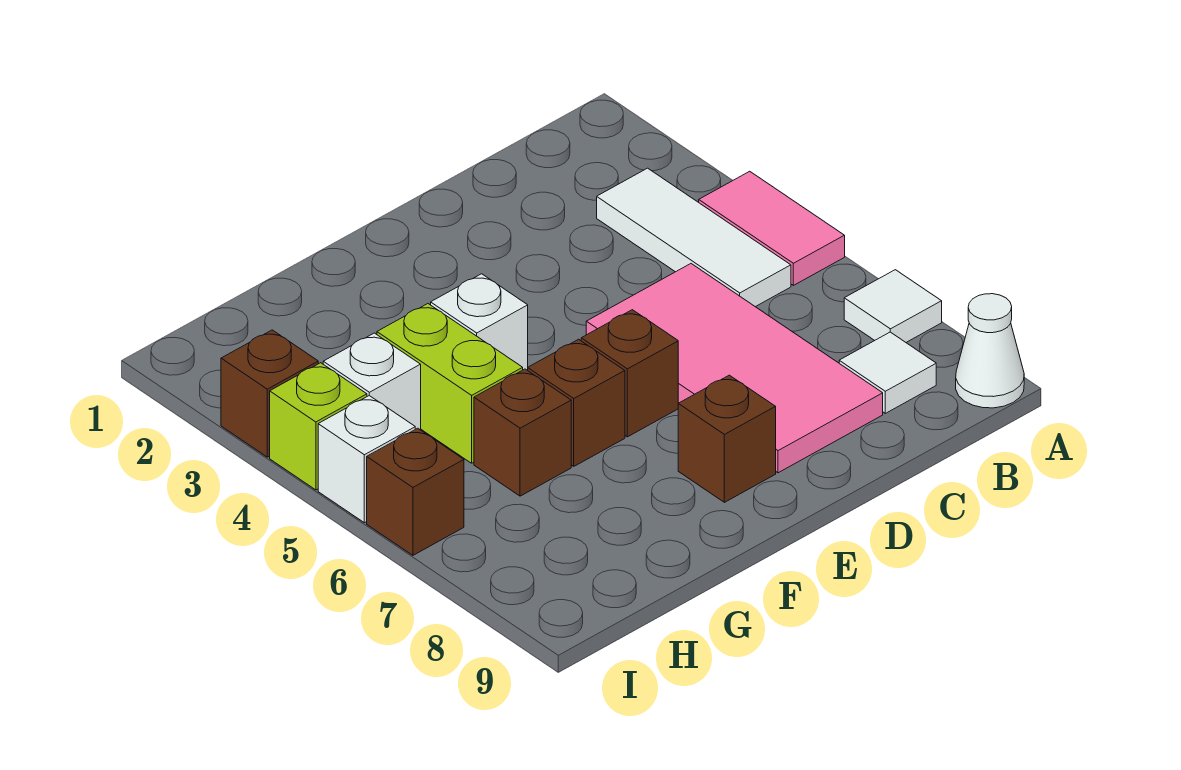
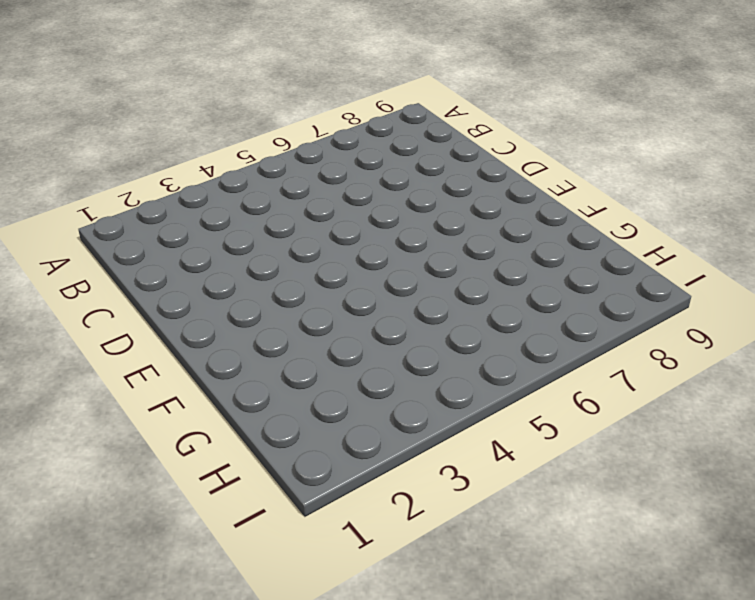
none -> pink 1x2 tile [699,171,845,285]
none -> white 1x1 tile [844,270,942,342]
none -> white 1x1 cone [956,294,1024,408]

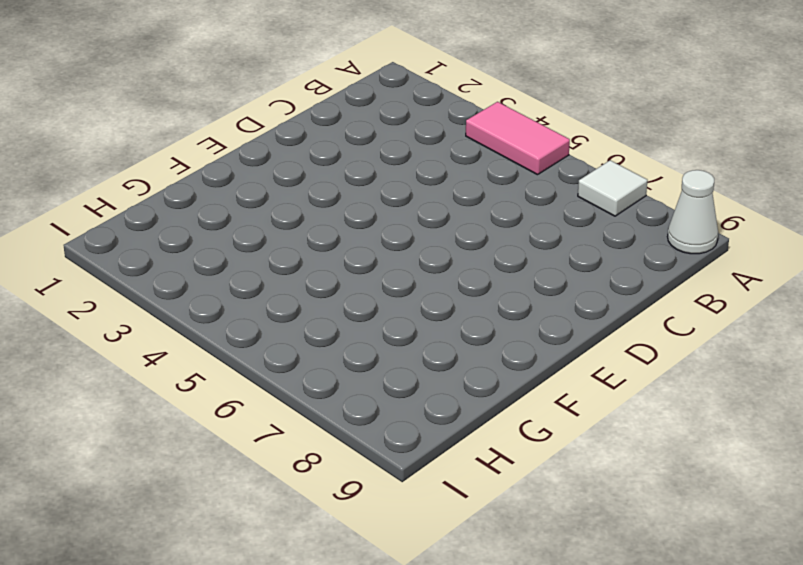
none -> white 1x3 tile [597,168,791,307]
none -> white 1x1 tile [839,332,936,413]
none -> pink 2x4 tile [586,264,883,473]

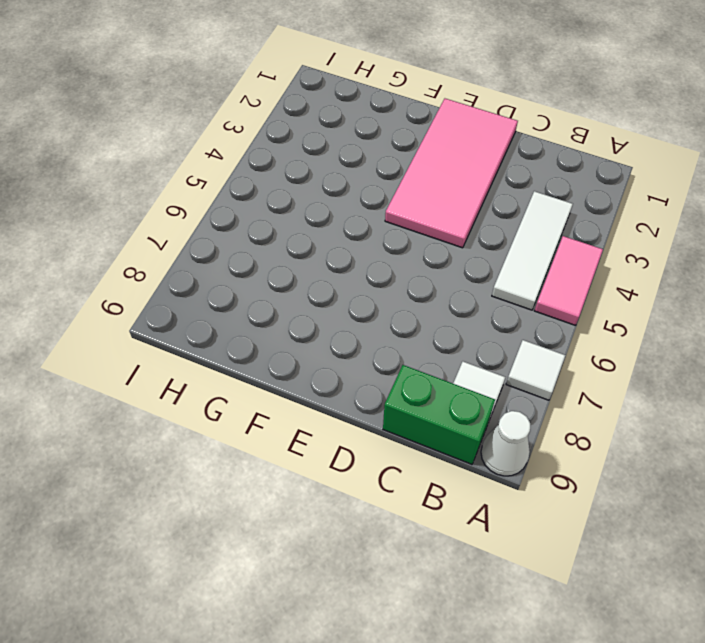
green 1x2 brick [383,365,495,464] -> none
pink 2x4 tile [385,99,518,248] -> pink 2x4 tile moved to [586,264,883,473]
none -> brown 1x1 brick [581,310,678,437]
none -> brown 1x1 brick [678,375,776,502]
none -> white 1x1 brick [431,274,528,370]

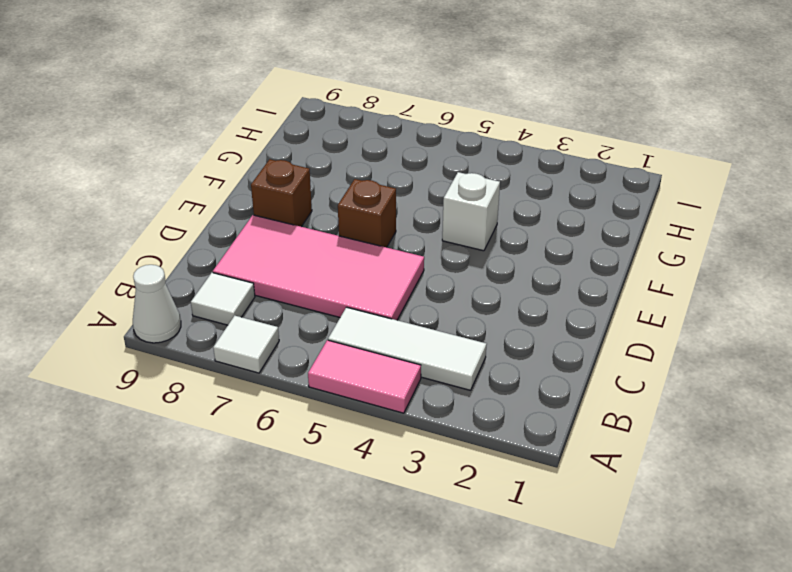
none -> brown 1x1 brick [528,339,625,466]
none -> lime 1x2 brick [377,304,523,463]
none -> brown 1x1 brick [474,369,571,496]

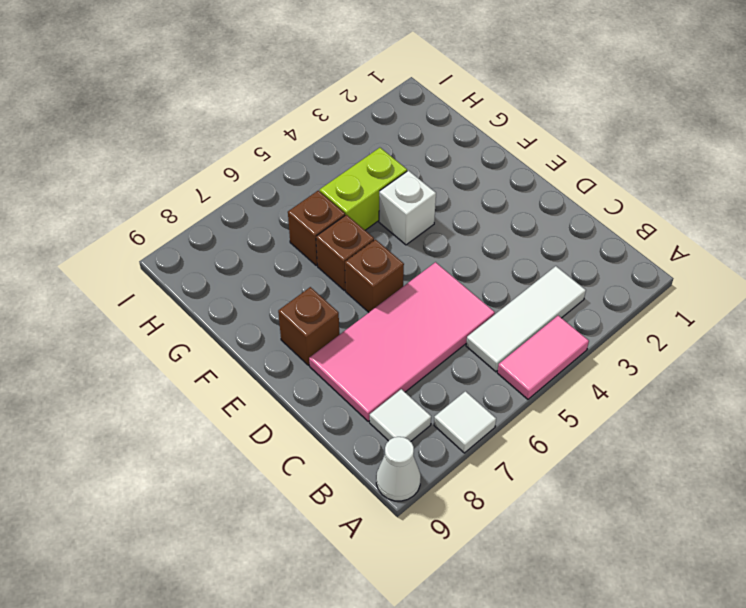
none -> white 1x1 brick [323,333,421,430]
none -> brown 1x1 brick [221,330,318,457]
none -> lime 1x1 brick [270,363,367,490]

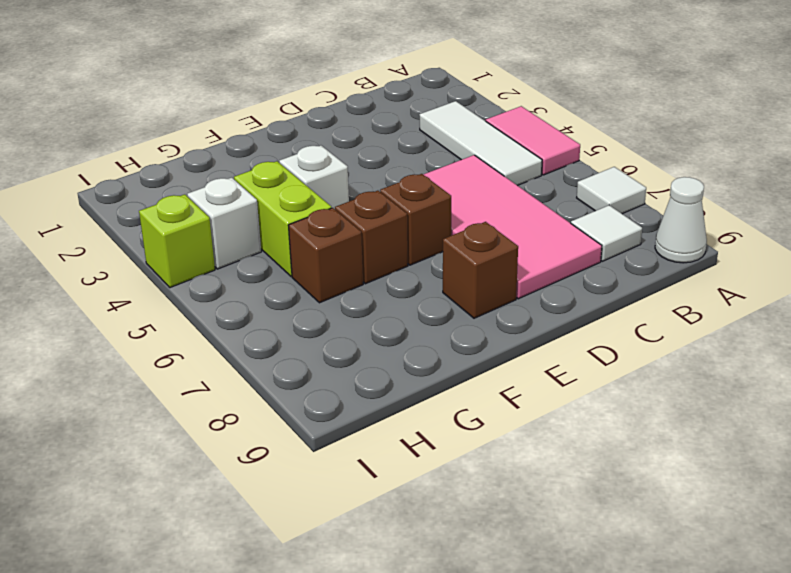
none -> brown 1x1 brick [221,330,318,457]
none -> white 1x1 brick [318,396,415,523]
none -> brown 1x1 brick [367,428,464,555]

